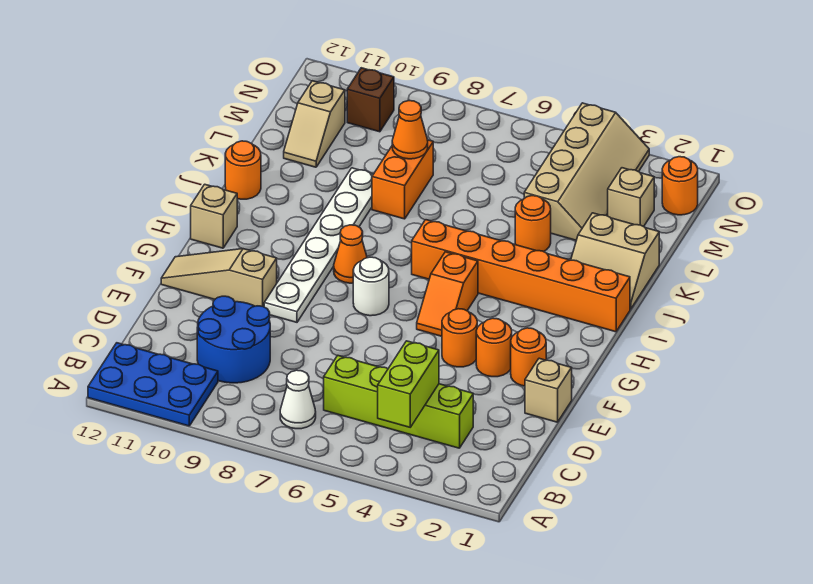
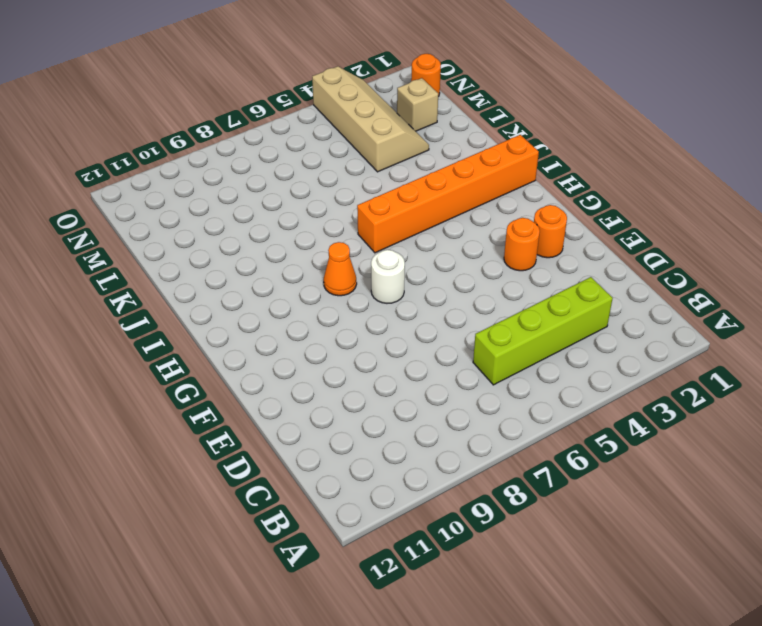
none -> blue 2x3 plate [88,343,218,426]
none -> white 1x1 cone [280,370,316,429]
none -> blue 2x2 round brick [197,296,270,383]

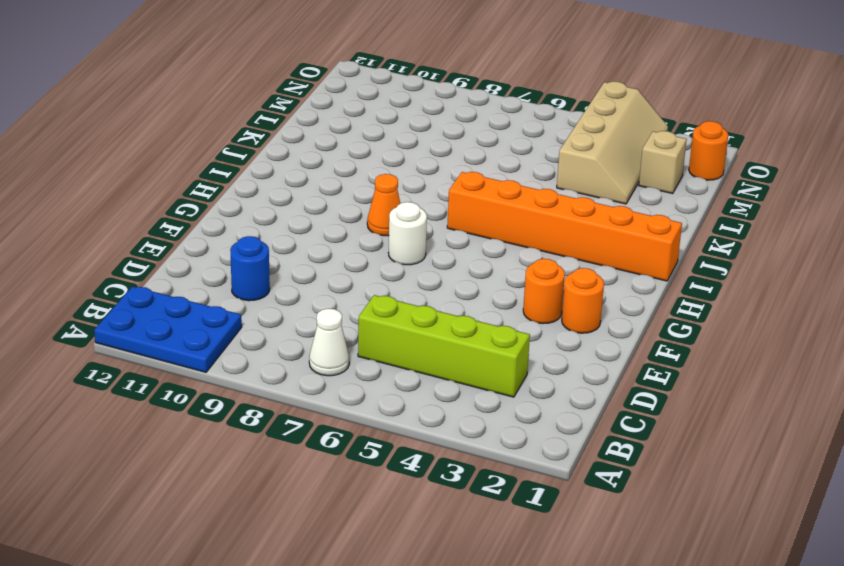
blue 1x1 round brick [230,236,270,301] -> blue 2x2 round brick [197,296,270,383]
none -> tan 1x1 brick [525,358,572,422]
none -> orange 1x1 round brick [442,309,477,367]
none -> white 1x6 plate [264,168,373,322]

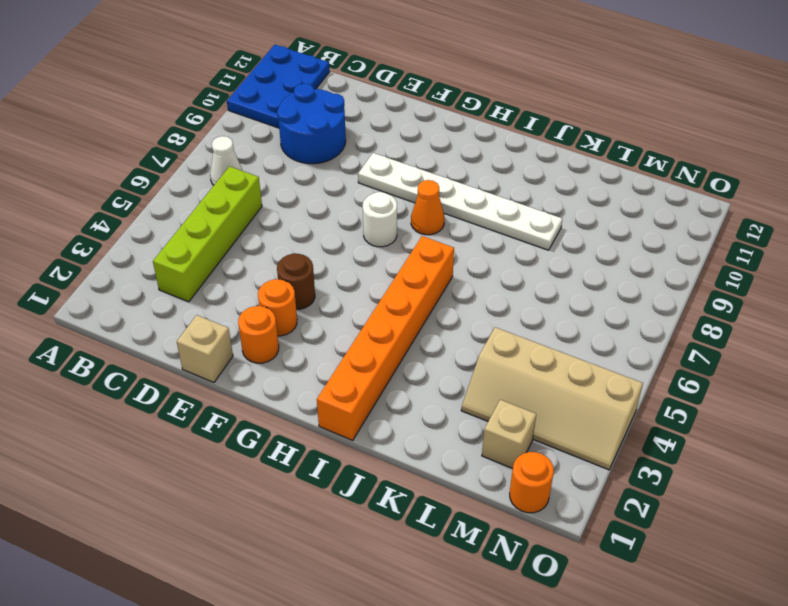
brown 1x1 round brick [277,253,315,309] -> orange 1x1 round brick [442,309,477,367]
none -> tan 1x3 slope [161,249,277,307]
none -> orange 1x2 slope [417,252,478,336]
none -> tan 1x1 brick [191,184,237,248]

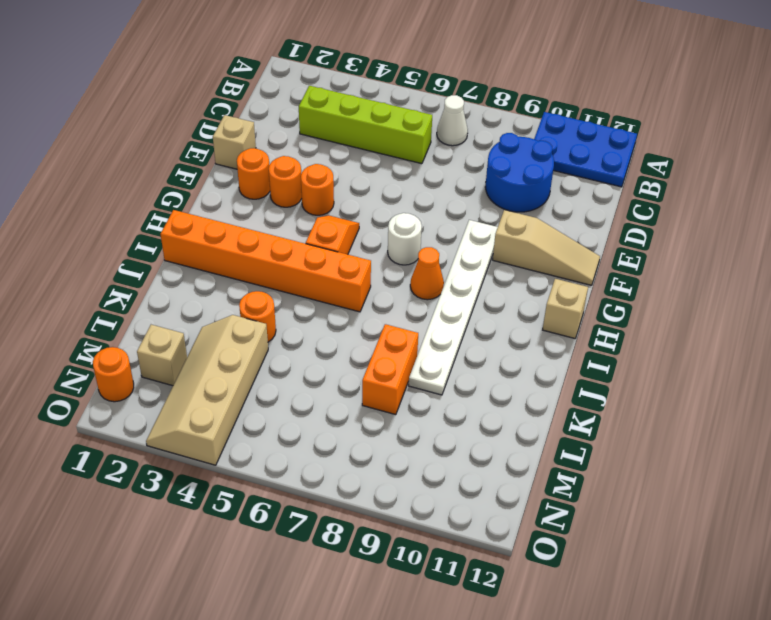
none -> tan 2x2 slope [571,213,659,309]
none -> orange 1x1 round brick [225,141,261,199]
none -> tan 1x2 slope [284,81,345,167]

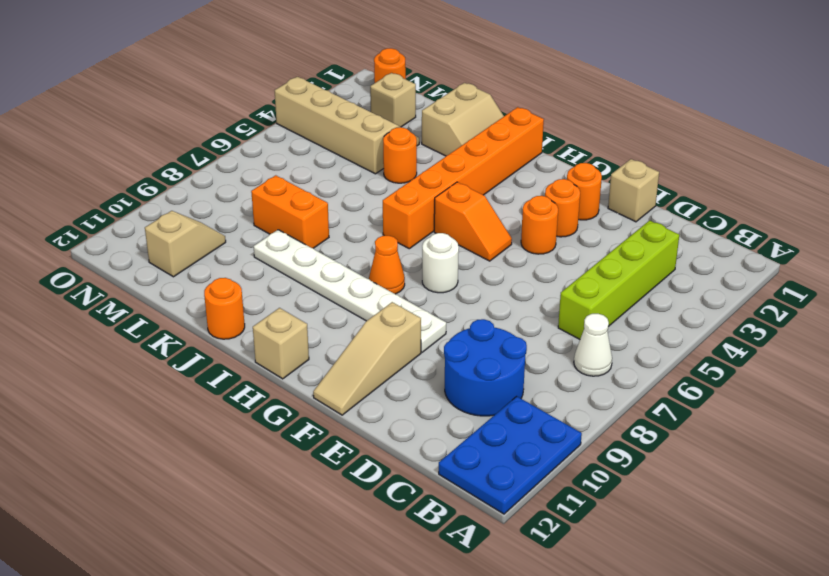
tan 1x2 slope [145,211,226,277] -> tan 1x2 slope turned to [284,81,345,167]
none -> brown 1x1 brick [347,68,394,132]
none -> lime 1x2 brick [378,341,439,427]
none -> orange 1x1 cone [392,101,428,159]

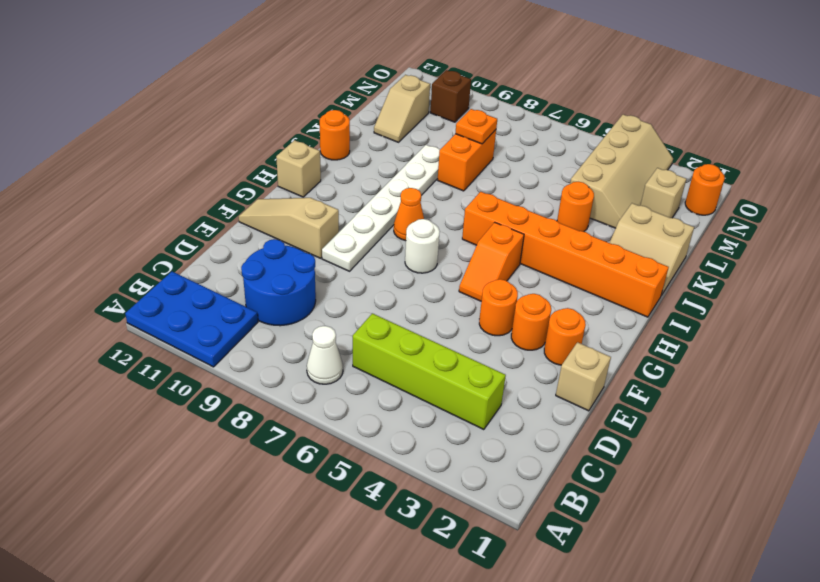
orange 1x1 plate [455,109,497,144] -> orange 1x1 cone [392,101,428,159]
none -> lime 1x2 brick [378,341,439,427]

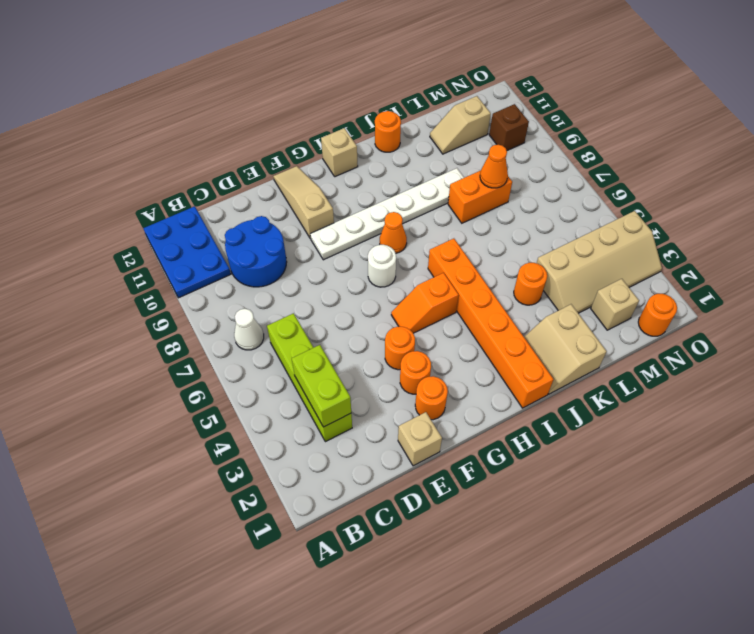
lime 1x2 brick [292,345,351,427] -> lime 1x2 brick turned to [378,341,439,427]

